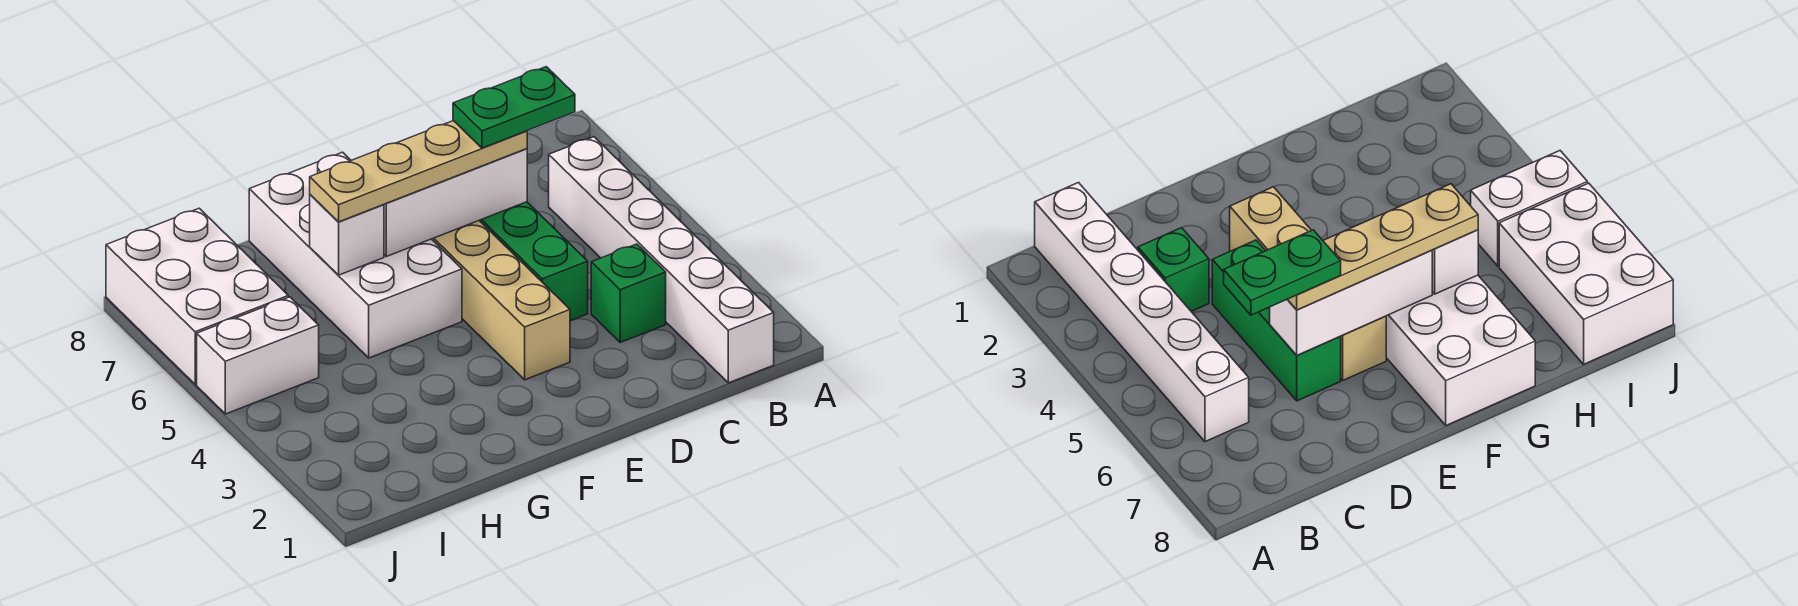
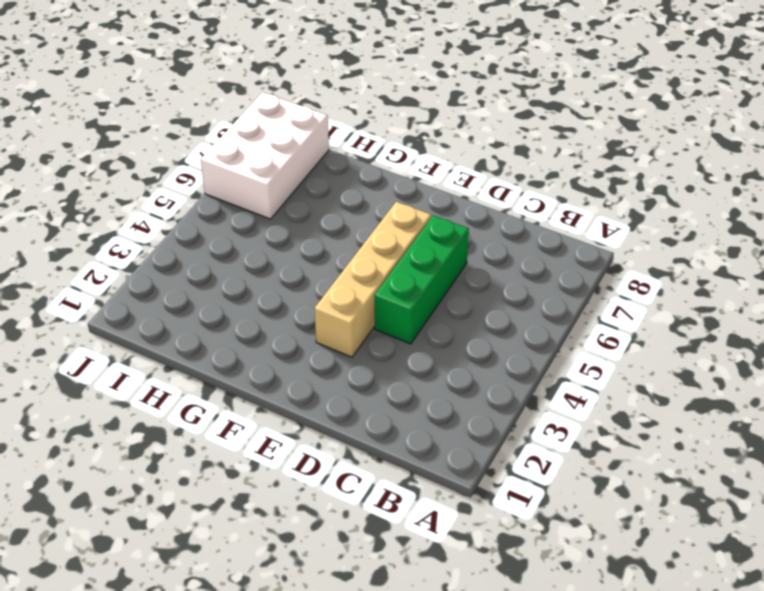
none -> white 1x6 brick [549,137,774,383]
none -> green 1x1 brick [591,244,666,342]

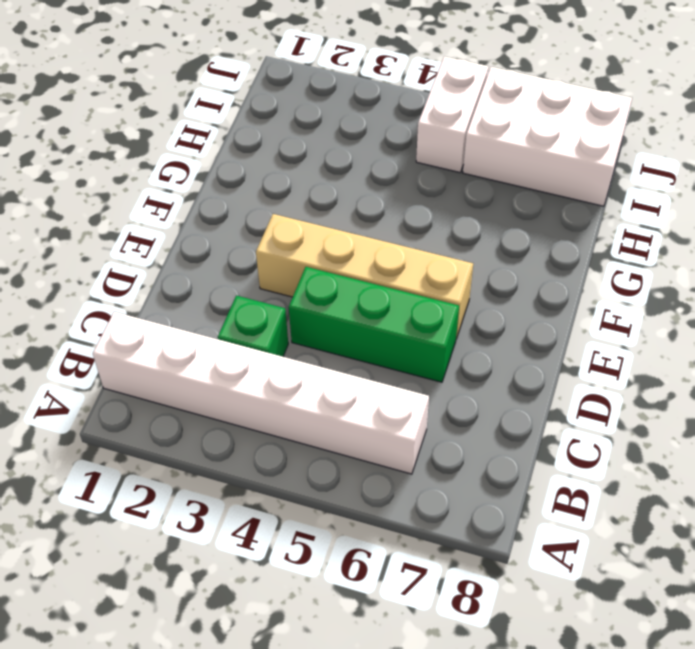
none -> white 2x4 brick [249,152,462,358]
none -> white 1x3 brick [384,149,527,256]

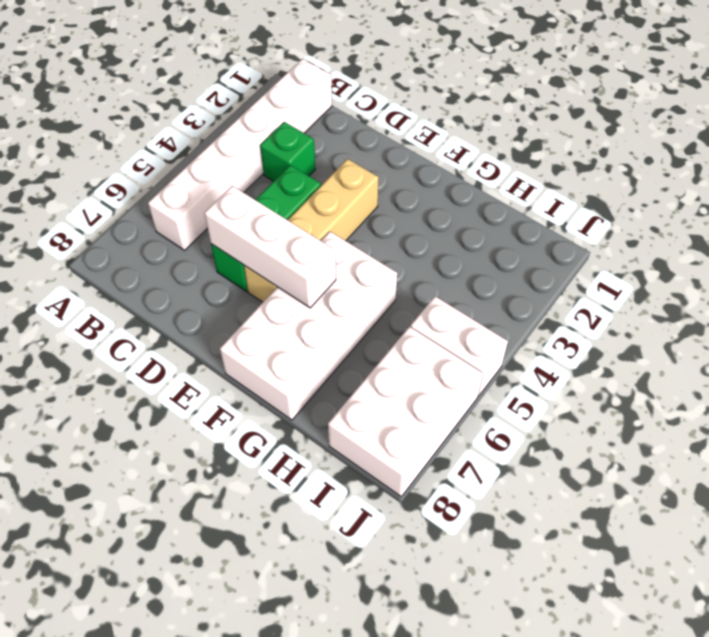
none -> white 1x1 brick [310,195,384,275]
none -> tan 1x4 plate [310,121,527,222]

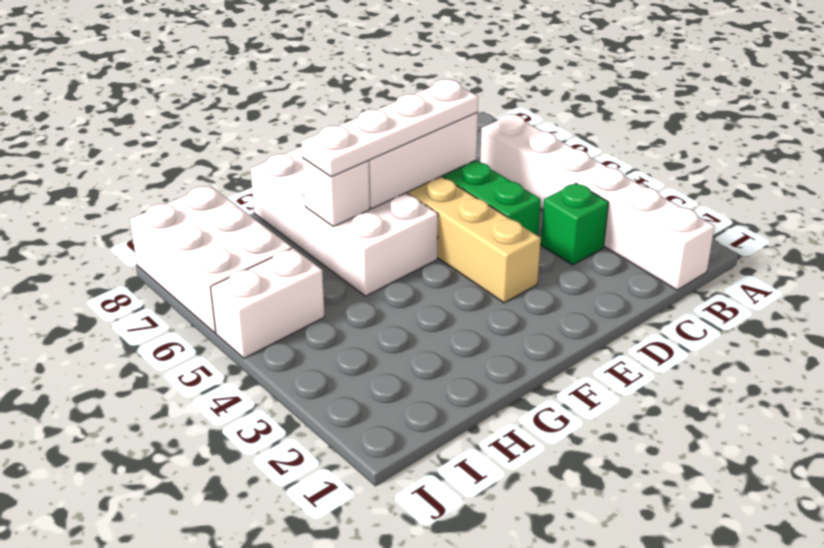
white 1x4 plate [301,79,478,177] -> tan 1x4 plate [310,121,527,222]
none -> green 1x2 plate [453,67,575,148]

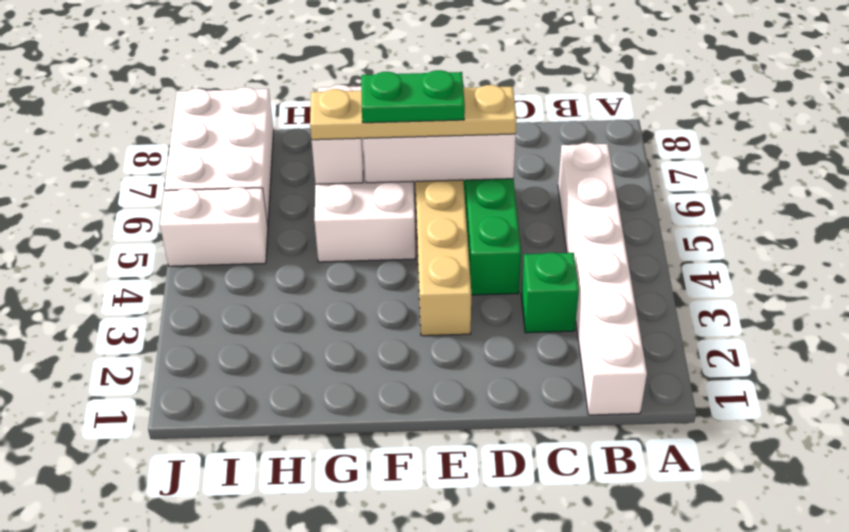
green 1x2 plate [361,70,465,123] -> green 1x2 plate moved to [453,67,575,148]

